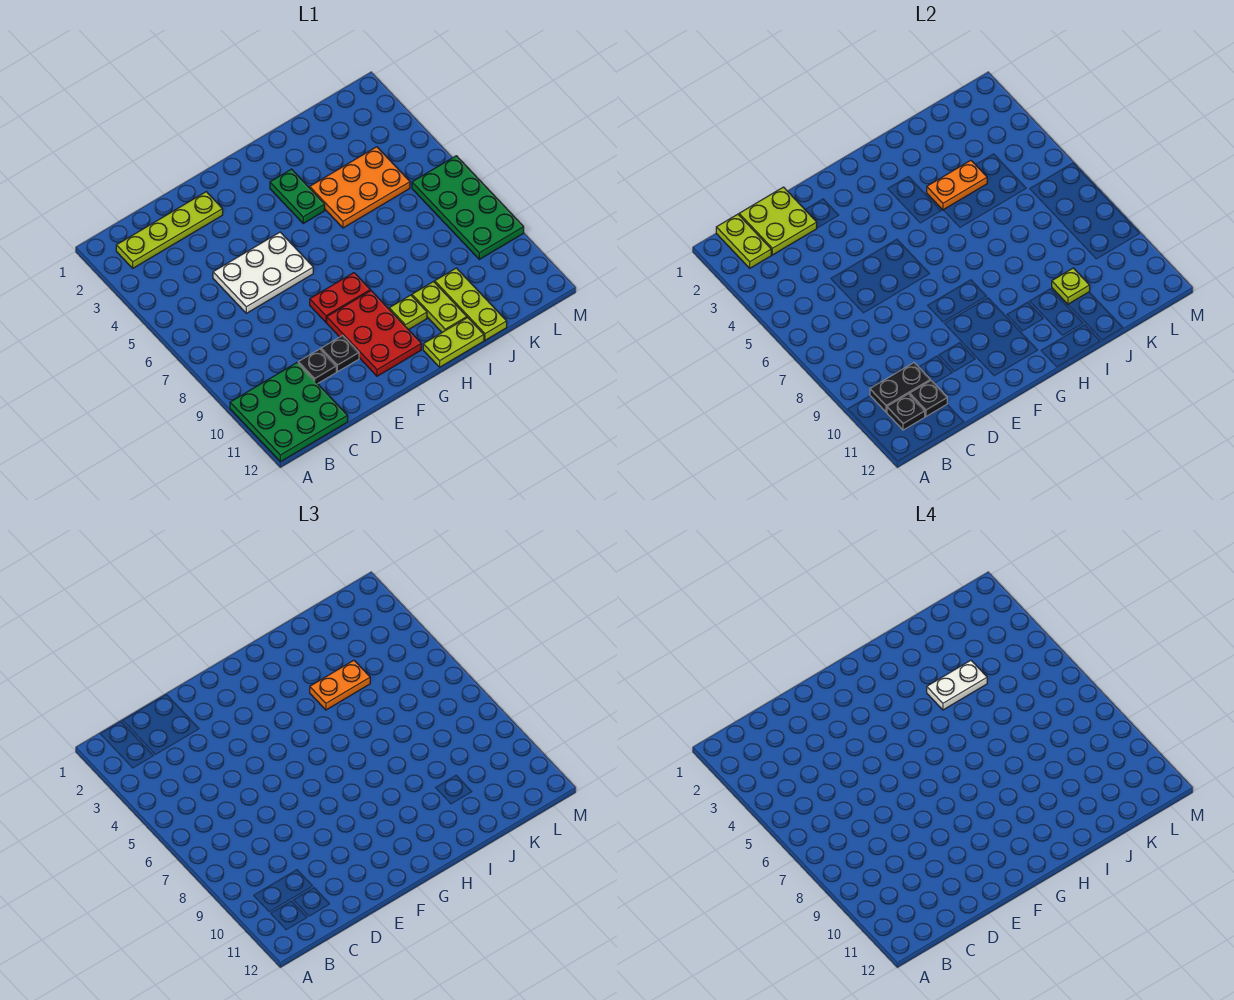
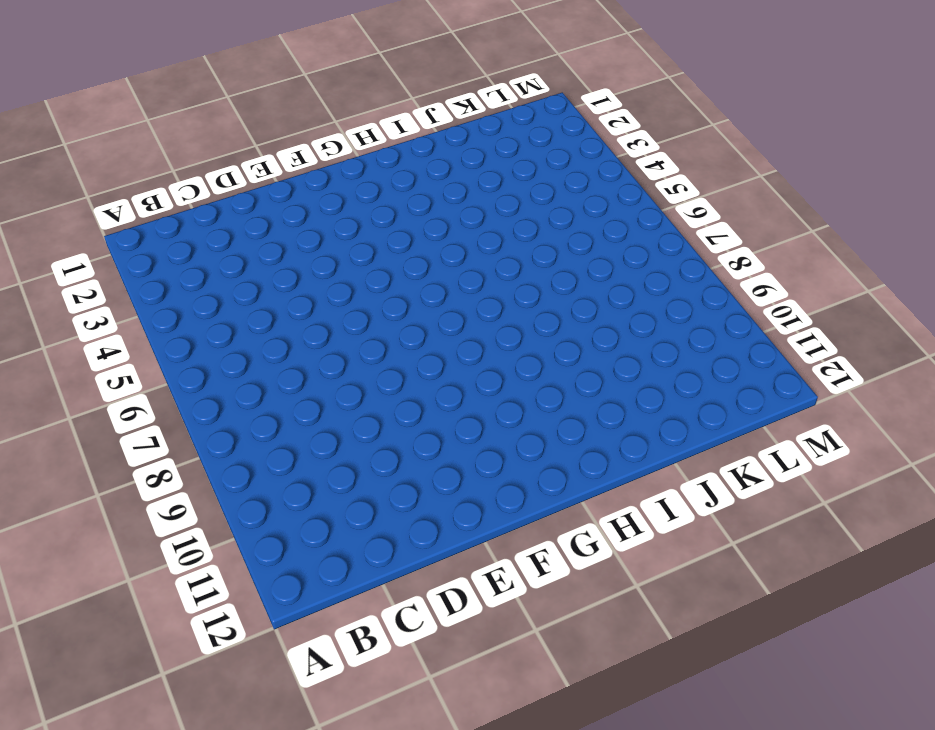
none -> green 3x3 plate [230,363,348,462]
none -> lime 1x4 plate [116,192,223,268]
none -> white 2x3 plate [213,232,313,313]

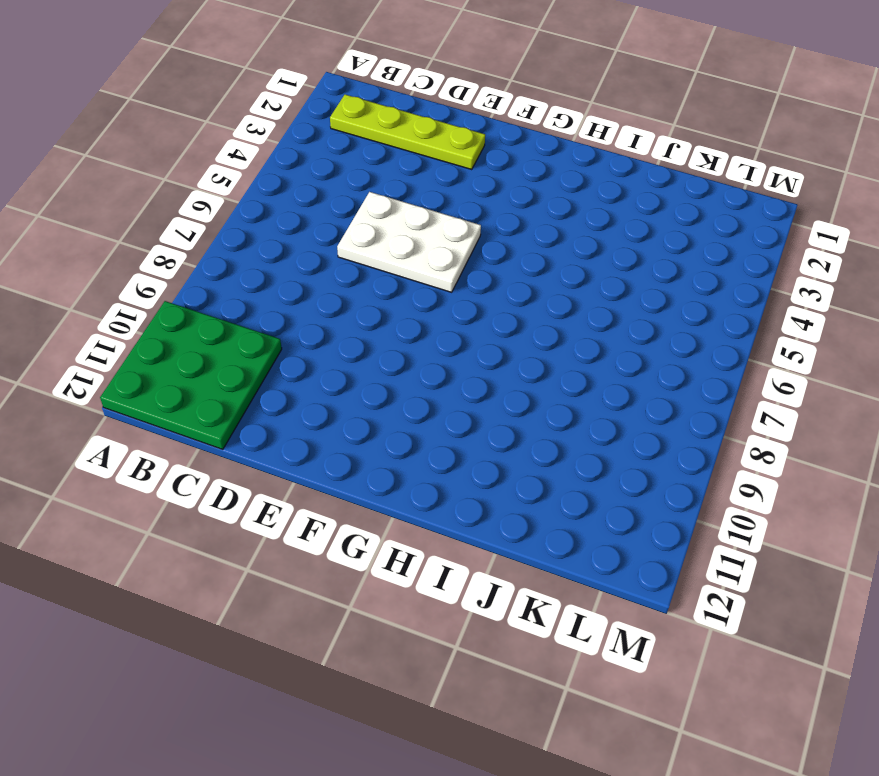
none -> black 1x1 plate [298,349,336,384]
none -> black 1x1 plate [321,336,359,372]
none -> red 1x2 plate [310,273,370,322]

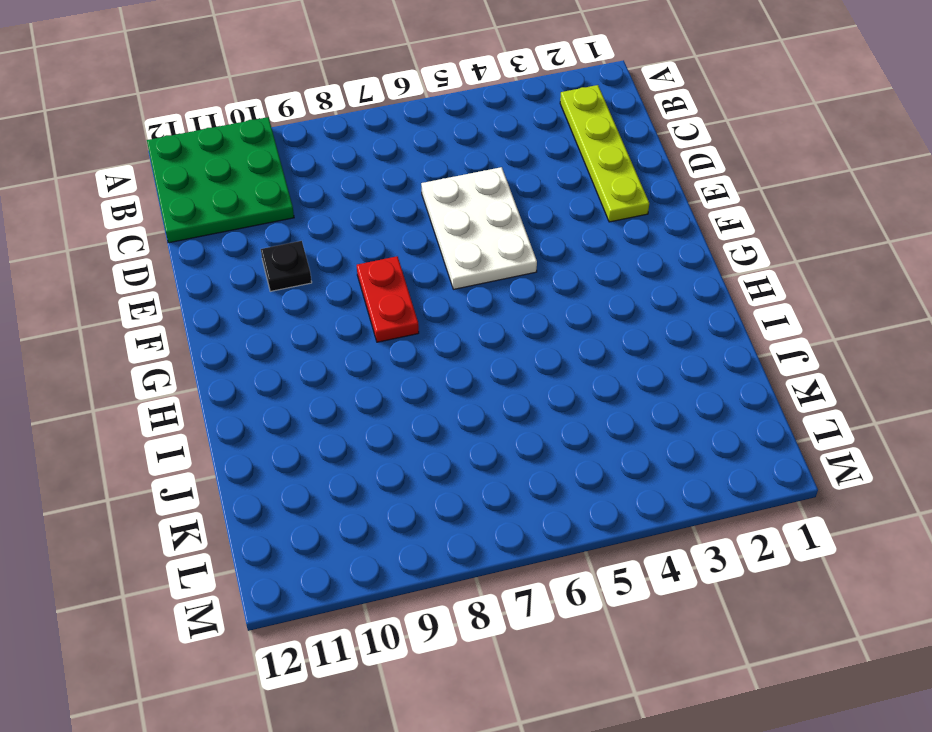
none -> black 1x1 plate [298,349,336,384]
none -> red 2x3 plate [327,291,421,376]
none -> green 1x2 plate [270,169,325,223]

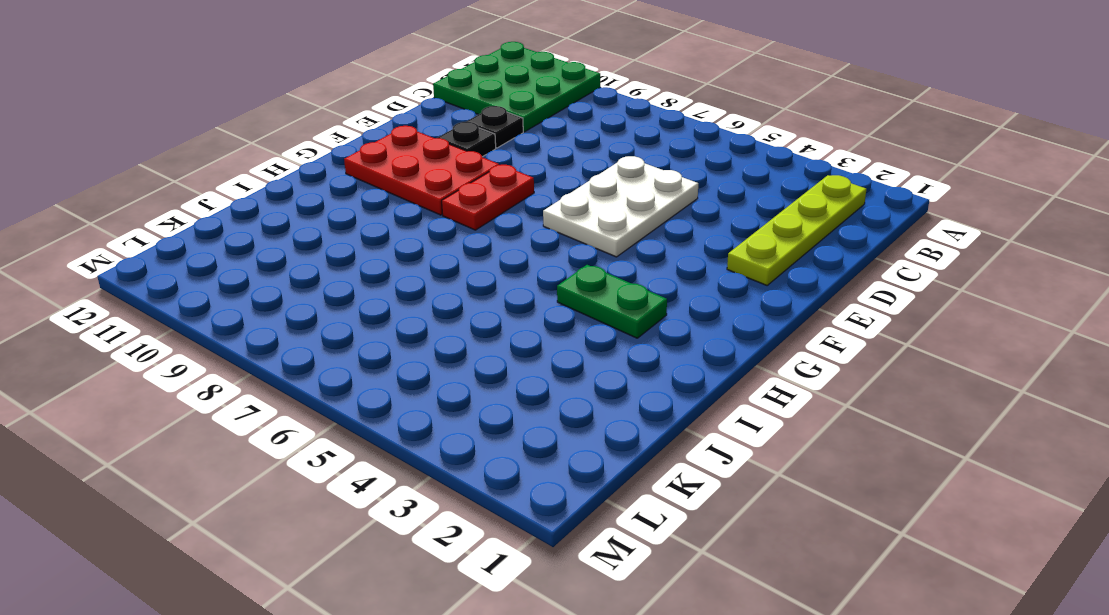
none -> lime 1x1 plate [389,295,427,330]
none -> lime 1x2 plate [423,318,484,367]
none -> orange 2x3 plate [310,147,410,228]

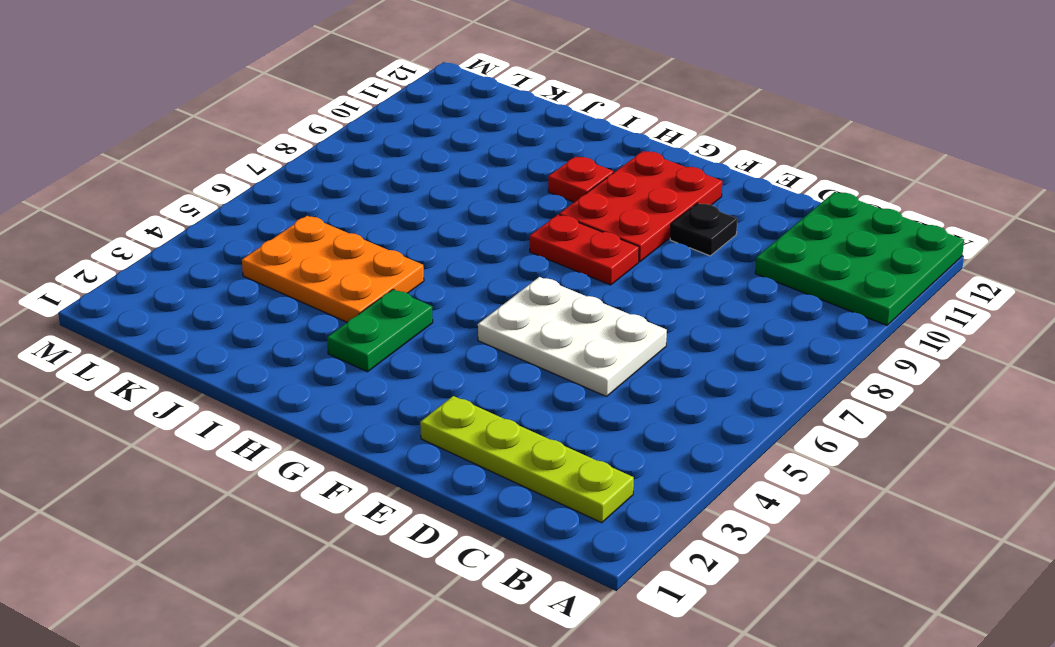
red 1x1 plate [548,156,613,202] -> lime 1x1 plate [389,295,427,330]
none -> black 1x1 plate [298,349,336,384]
none -> lime 1x2 plate [423,318,484,367]
none -> lime 1x2 plate [412,282,467,332]

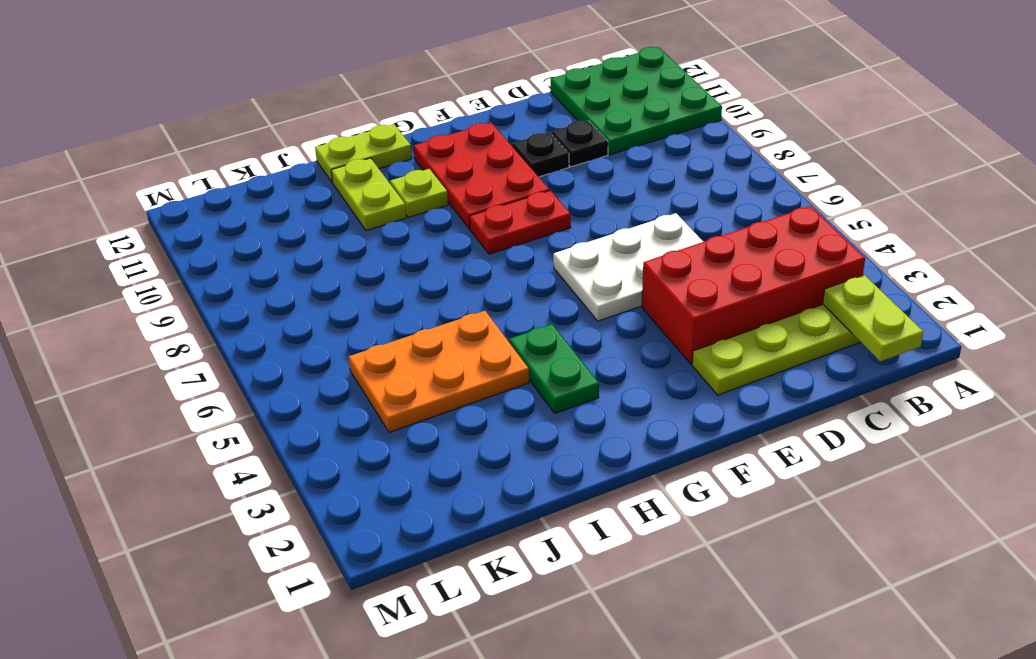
red 2x4 brick [642,206,865,364] -> none
none -> lime 1x3 plate [435,268,507,340]
none -> green 2x4 plate [412,156,524,259]
none -> black 1x2 plate [870,363,930,412]

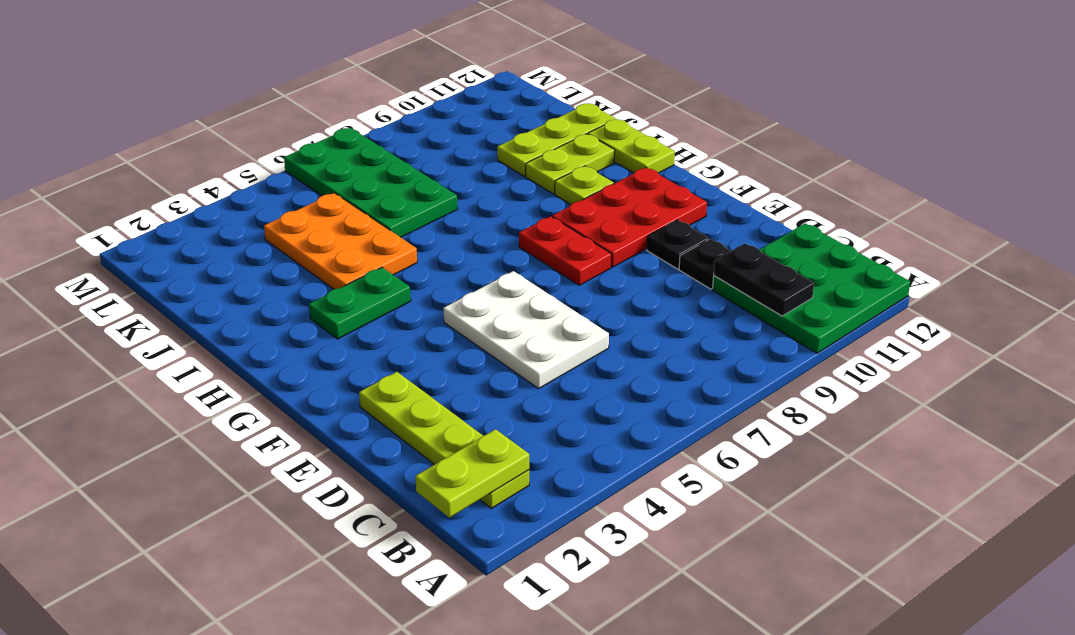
green 2x4 plate [284,128,458,237] -> green 2x4 plate turned to [412,156,524,259]
none -> black 1x1 plate [887,394,925,430]
none -> lime 2x2 plate [739,187,817,255]
none -> black 1x1 plate [910,381,947,416]

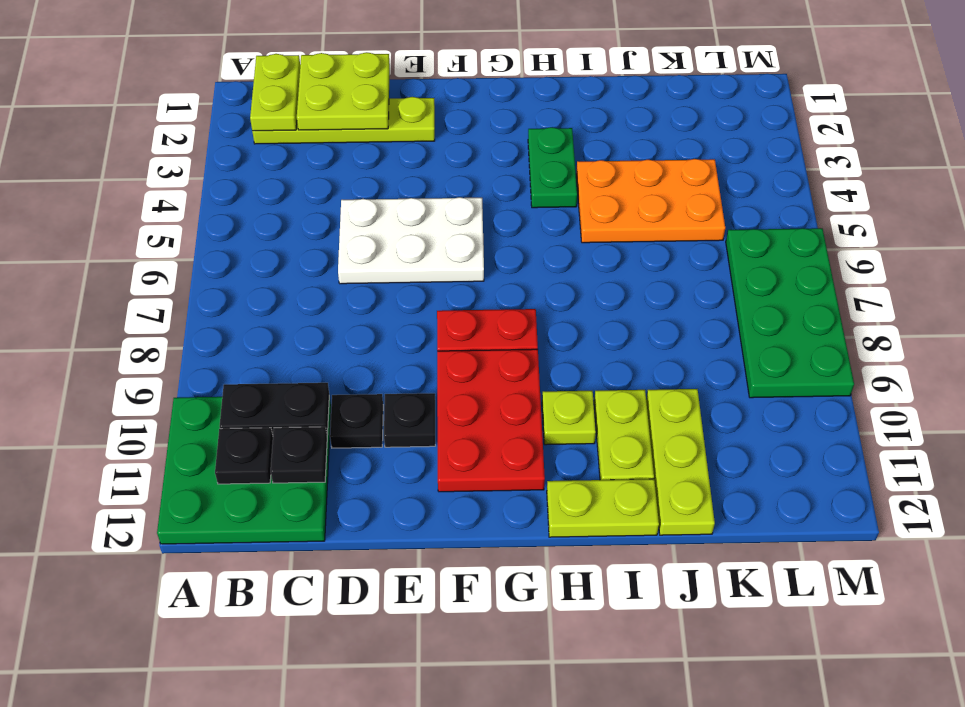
none -> orange 1x2 plate [927,160,987,210]
none -> lime 1x1 plate [1052,268,1090,304]
none -> orange 1x2 plate [310,660,370,710]

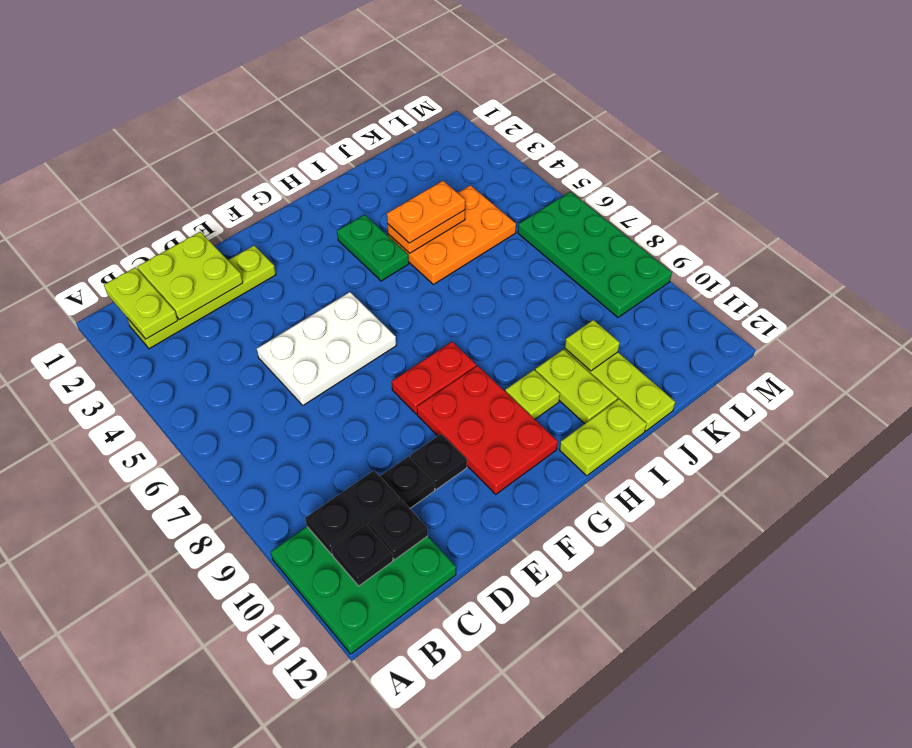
none -> white 1x2 plate [927,660,987,710]

